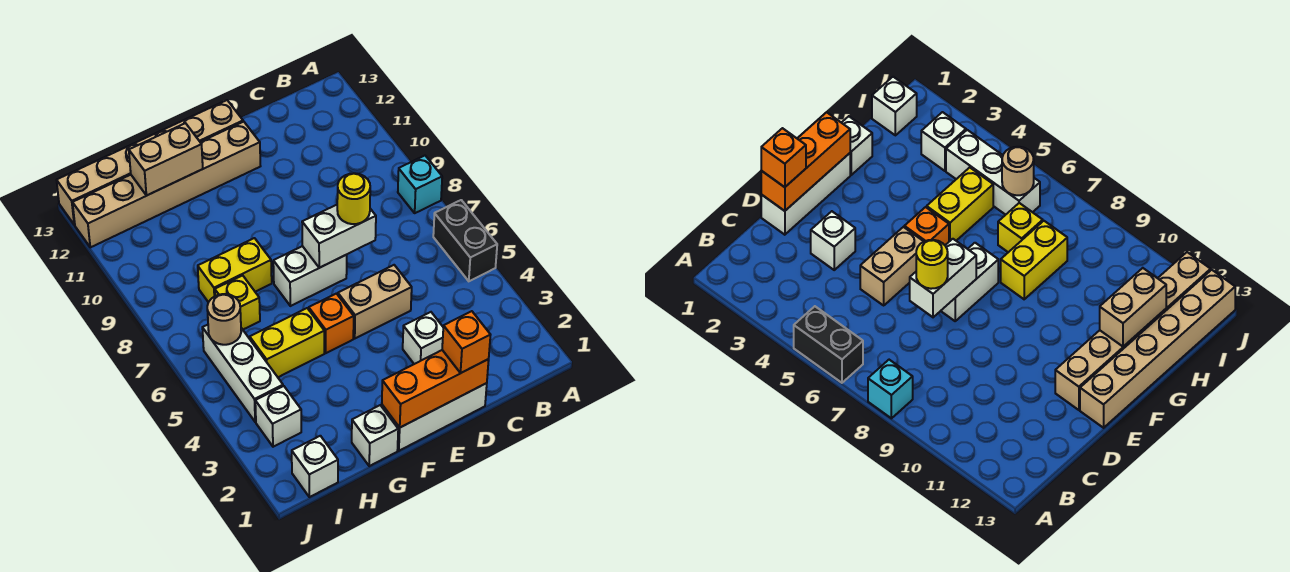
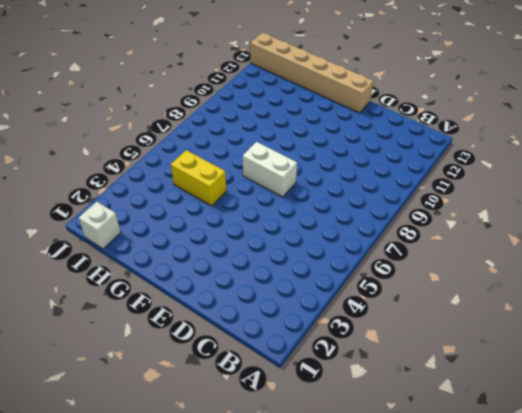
none -> black 1x2 brick [433,200,497,281]
none -> cyan 1x1 brick [398,156,442,213]
none -> white 1x3 brick [382,383,487,451]

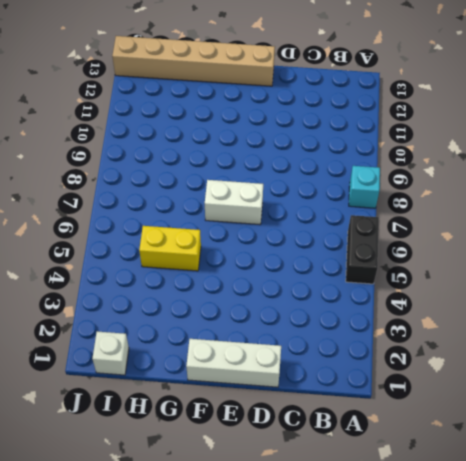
none -> white 1x1 brick [403,312,443,364]
none -> tan 1x2 brick [338,265,412,338]
none -> tan 1x6 brick [73,122,260,247]

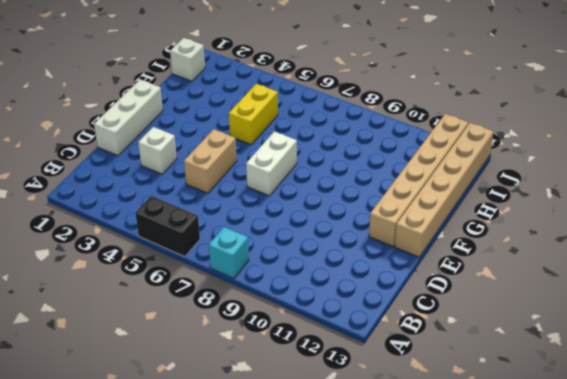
none -> orange 1x1 brick [309,294,354,353]
none -> white 1x1 brick [352,405,398,466]
none -> yellow 1x2 brick [198,238,272,302]

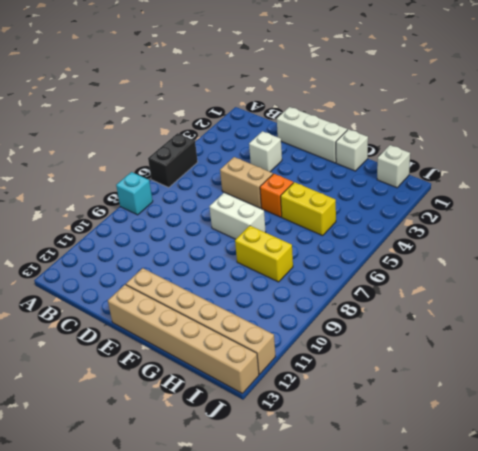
none -> yellow 1x1 brick [215,275,260,329]
none -> white 1x1 brick [255,386,301,447]
none -> white 1x3 brick [202,325,283,422]

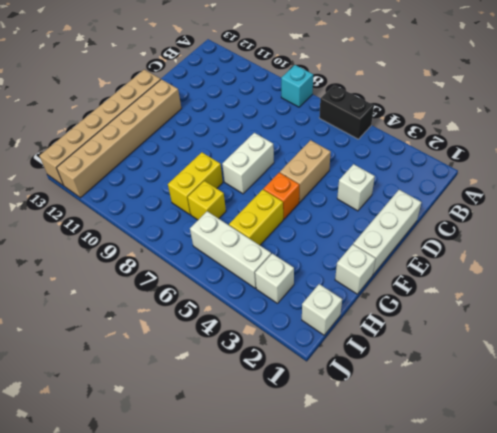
none -> orange 1x3 brick [382,350,489,427]
none -> white 1x2 brick [302,205,376,268]
none -> tan 1x2 brick [129,123,203,195]

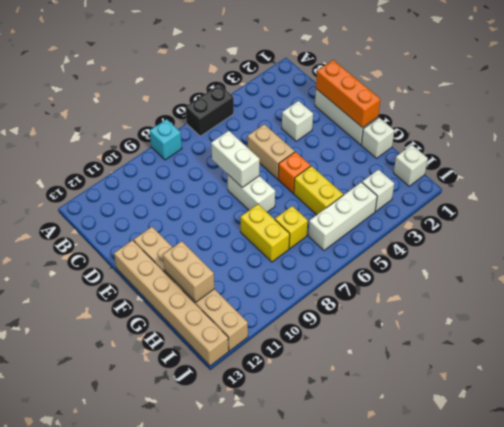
none -> tan 1x1 round brick [207,294,241,345]
none -> orange 1x1 brick [442,311,490,373]
none -> yellow 1x1 round brick [337,173,370,224]

